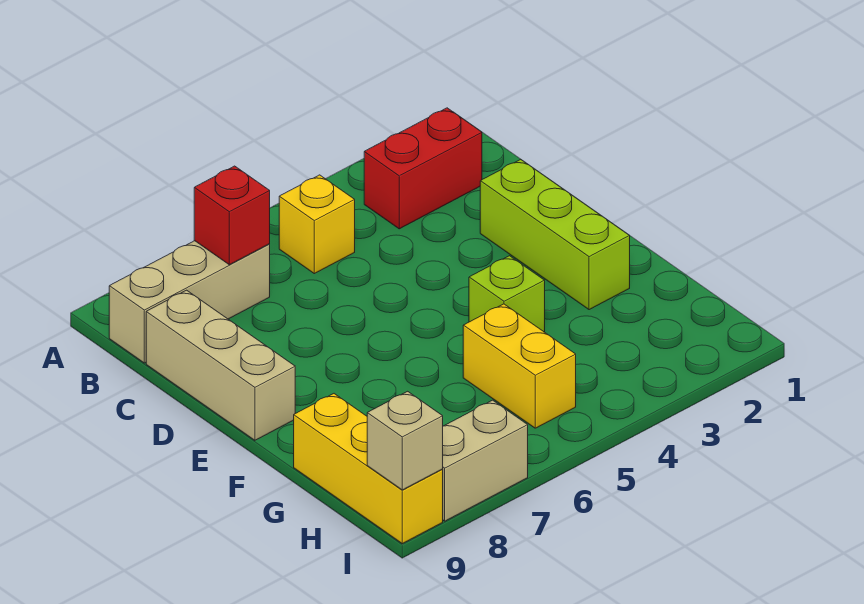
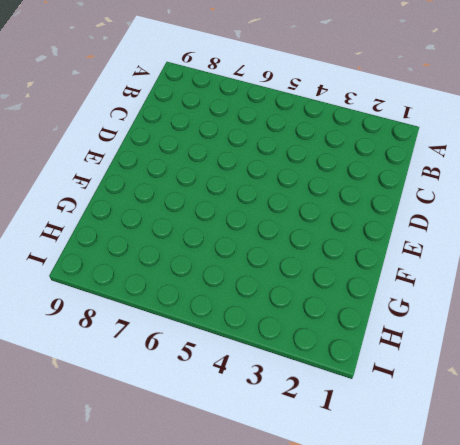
none -> red 1x2 brick [364,108,482,229]
none -> yellow 1x1 brick [279,175,355,274]

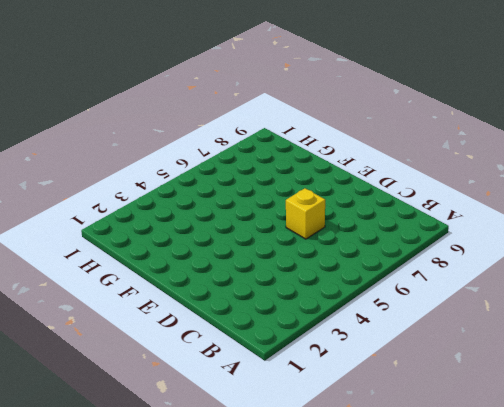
yellow 1x1 brick [286,188,325,239] -> yellow 1x1 brick moved to [279,175,355,274]
none -> red 1x2 brick [364,108,482,229]
none -> tan 1x3 brick [109,241,270,363]

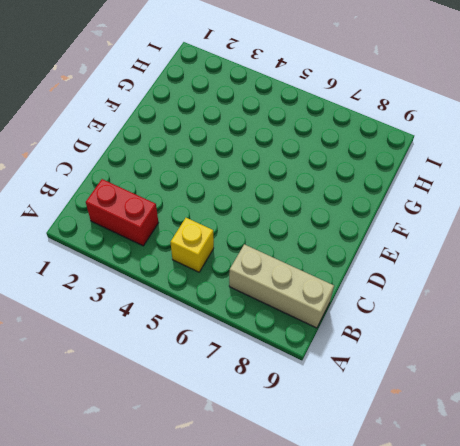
none -> tan 1x3 brick [146,290,295,440]
none -> lime 1x3 brick [480,159,630,310]

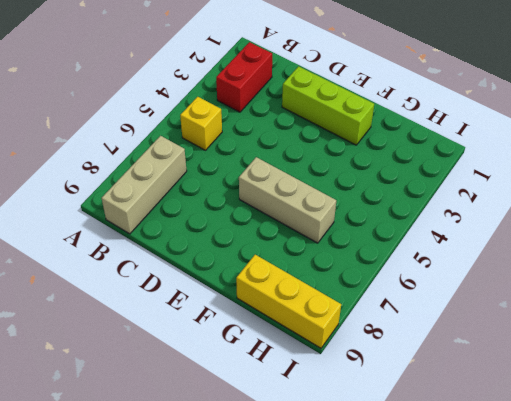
tan 1x3 brick [239,157,336,243] -> tan 1x3 brick moved to [146,290,295,440]
none -> lime 1x1 brick [469,256,545,332]
none -> yellow 1x2 brick [463,304,576,428]

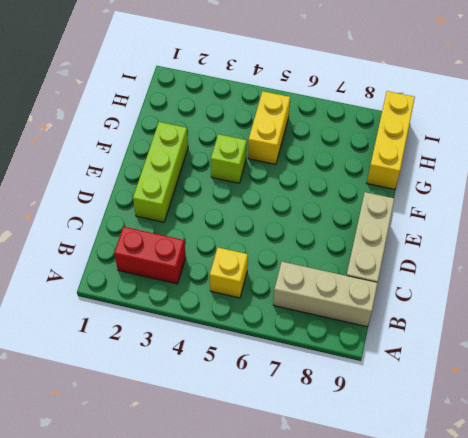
none -> tan 1x2 brick [442,400,528,521]
none -> red 1x1 brick [194,166,270,265]

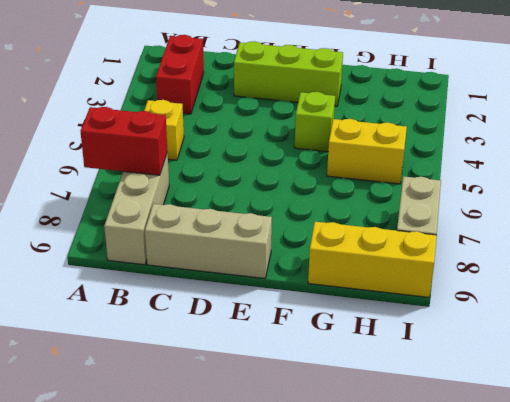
red 1x2 brick [80,107,167,175] -> red 1x1 brick [194,166,270,265]
none -> tan 1x1 brick [367,391,443,490]

